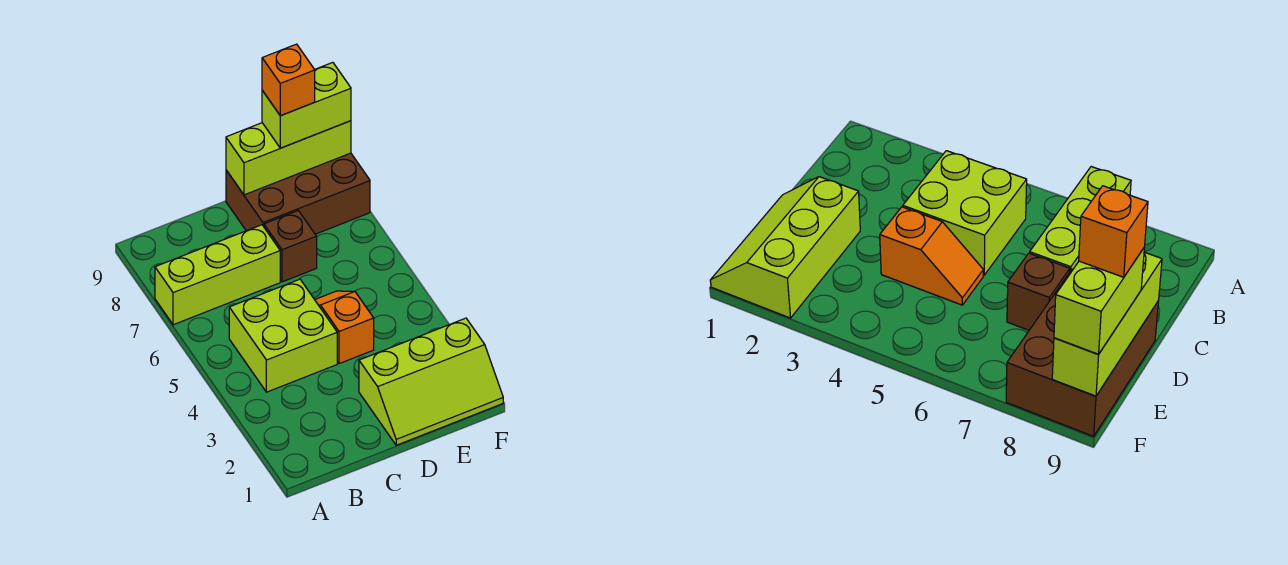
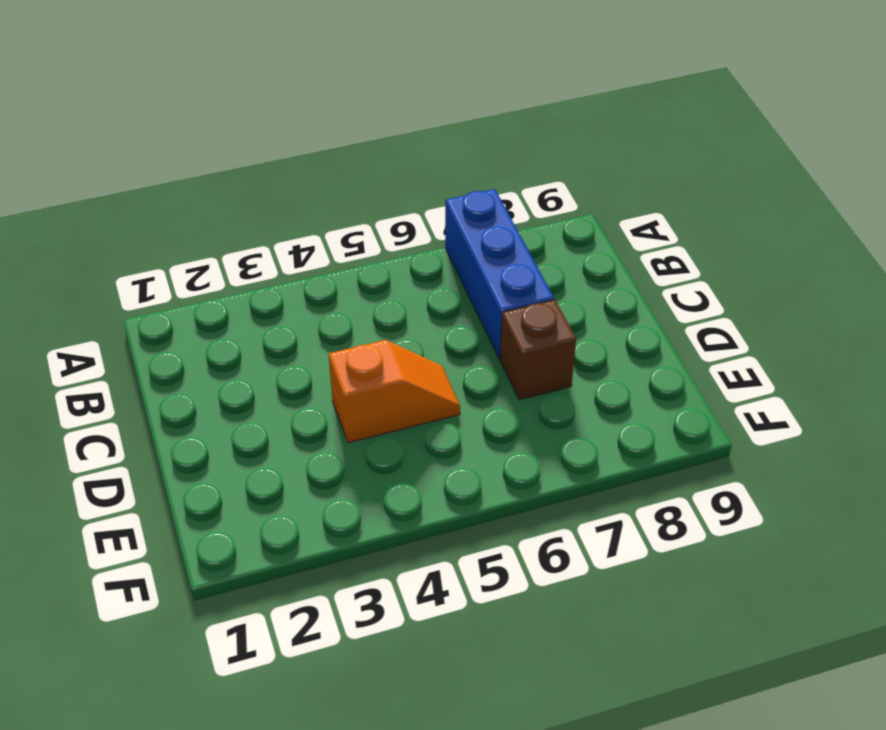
blue 1x3 brick [445,189,554,358] -> lime 1x3 brick [155,225,280,325]
none -> lime 2x2 brick [229,279,337,392]
none -> lime 2x3 slope [359,318,503,445]

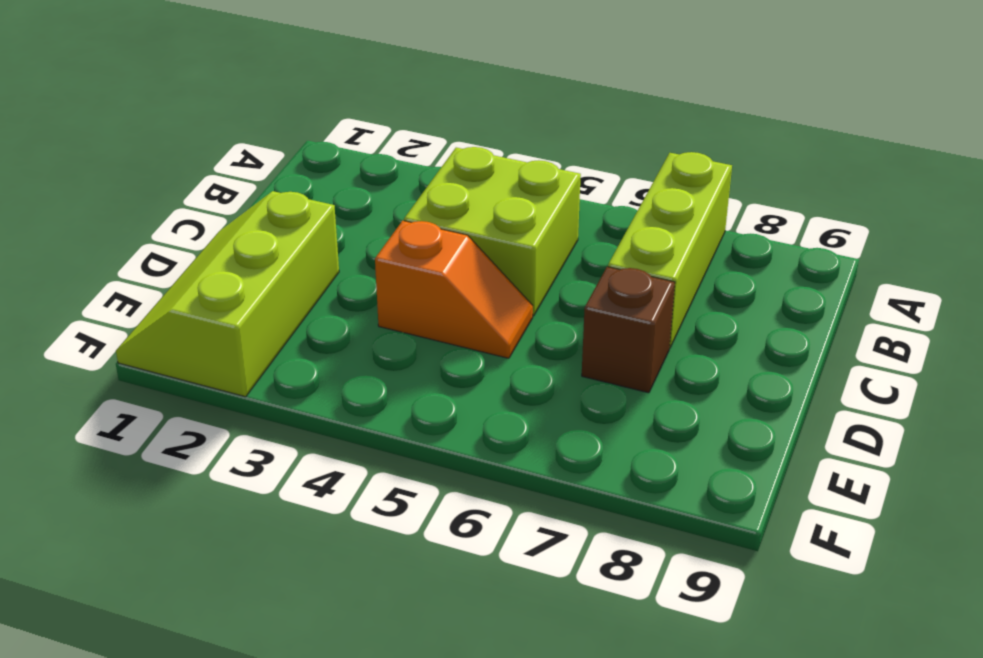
none -> brown 2x3 brick [226,153,370,234]
none -> lime 1x3 brick [226,121,351,195]

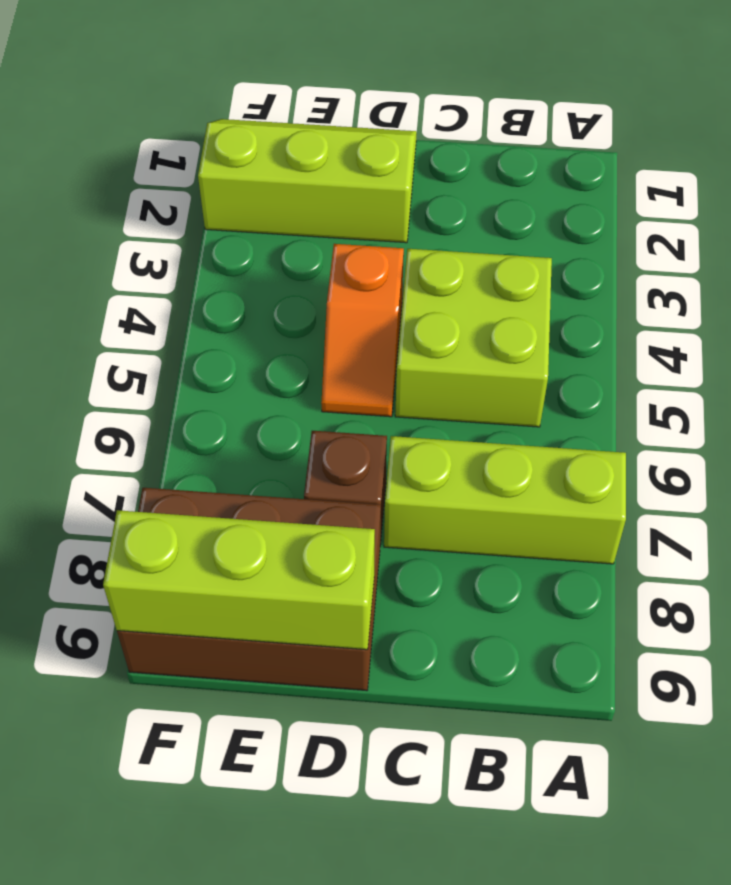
none -> lime 1x2 brick [262,62,351,148]
none -> orange 1x1 brick [262,44,315,116]

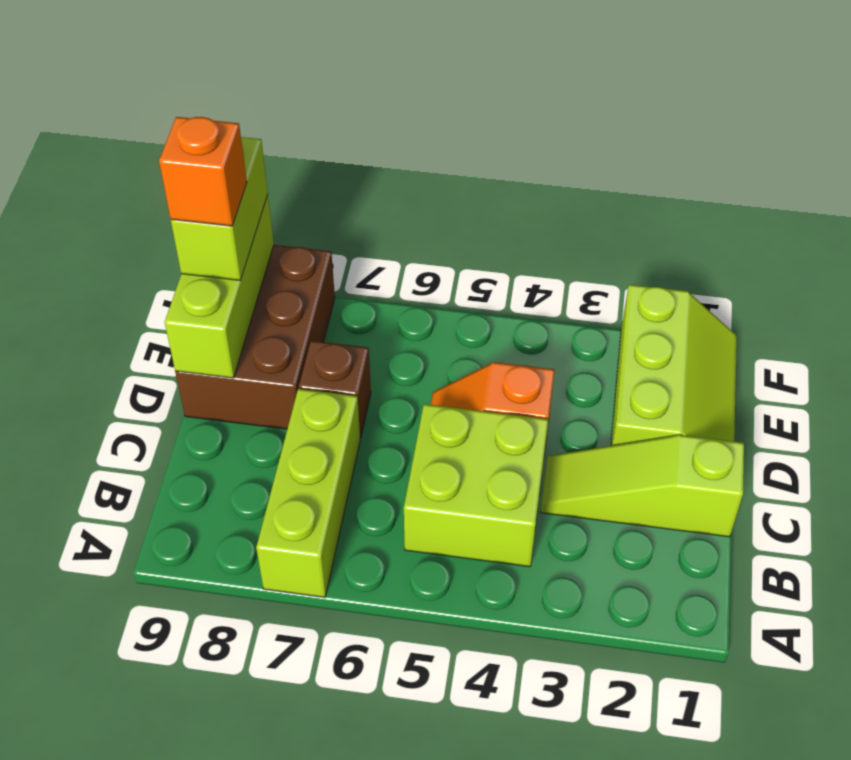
lime 1x3 slope [541,435,744,537] -> none

